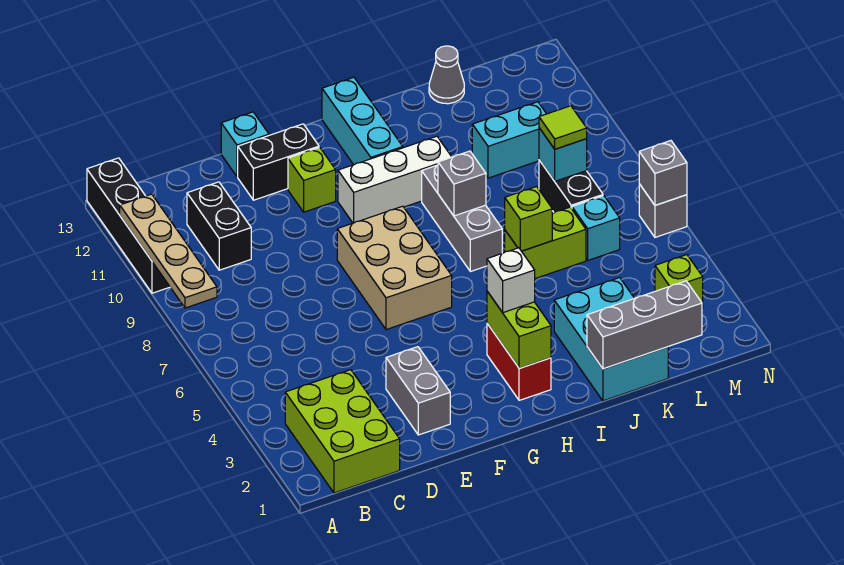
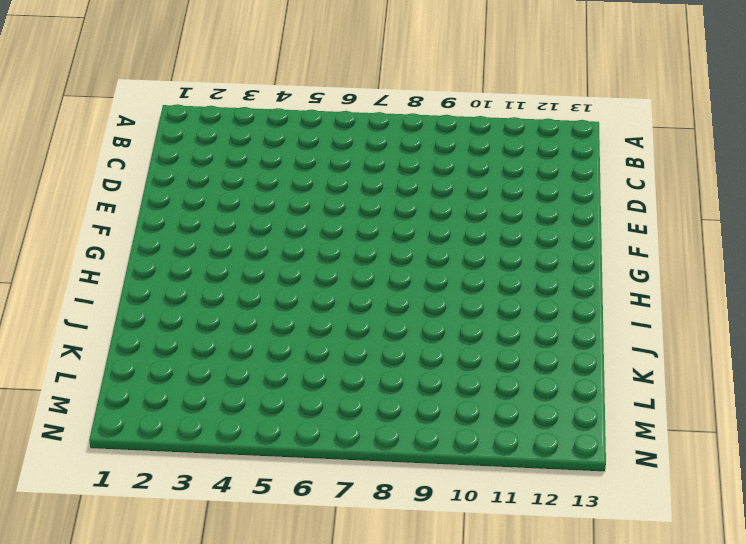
none -> black 1x4 brick [87,158,170,293]
none -> lime 2x3 brick [285,370,400,493]
none -> black 1x2 brick [187,182,251,270]

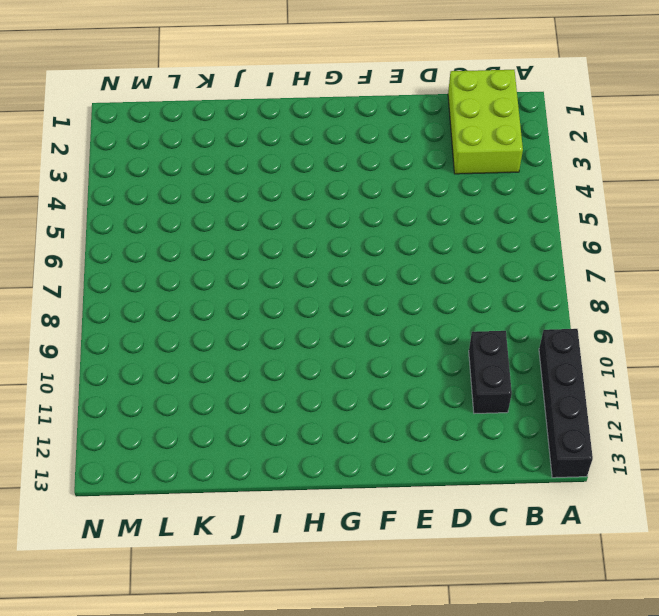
none -> grey 1x2 brick [386,347,450,435]
none -> black 1x2 brick [238,124,319,200]
none -> cyan 1x1 brick [221,112,269,177]

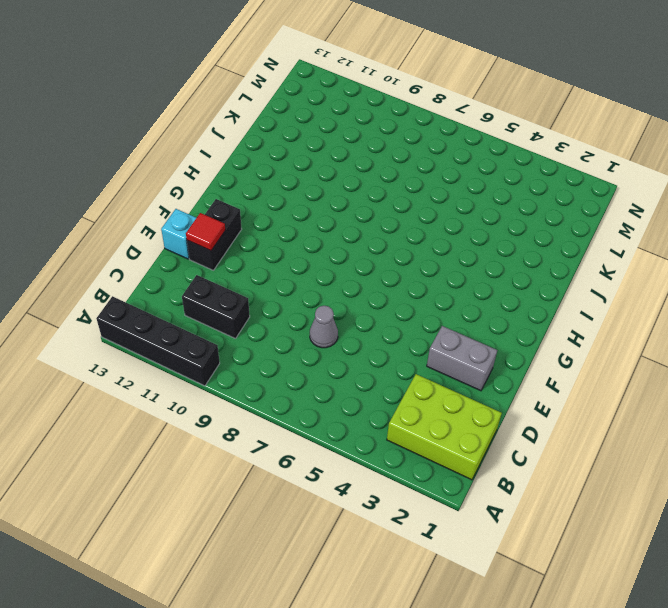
grey 1x1 cone [310,306,338,348] -> grey 1x1 cone moved to [429,46,464,104]
red 1x1 tile [186,213,225,251] -> none
none -> tan 2x3 brick [337,206,452,330]
none -> lime 1x1 brick [288,147,336,212]
none -> white 1x3 brick [338,136,452,223]

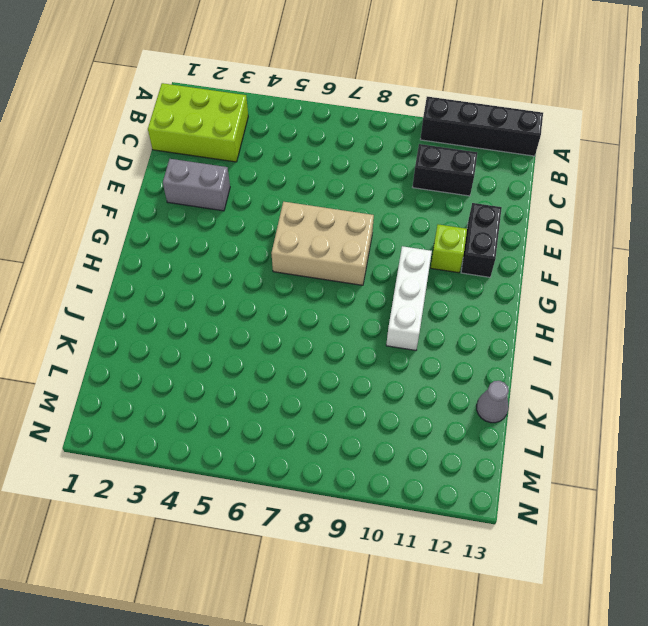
none -> cyan 1x1 brick [221,112,269,177]
none -> red 1x2 brick [487,324,551,400]
none -> cyan 1x3 brick [322,77,403,165]

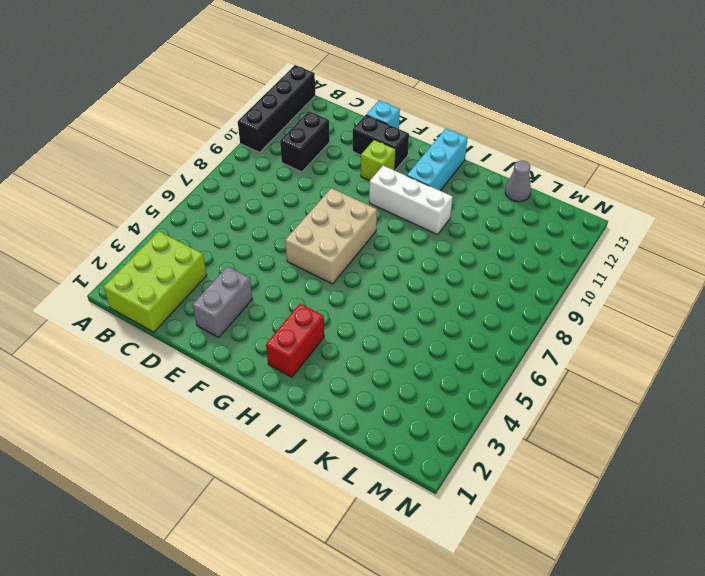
none -> grey 1x3 brick [422,165,502,272]
none -> cyan 2x3 brick [554,278,668,401]
none -> lime 1x2 brick [505,207,586,279]

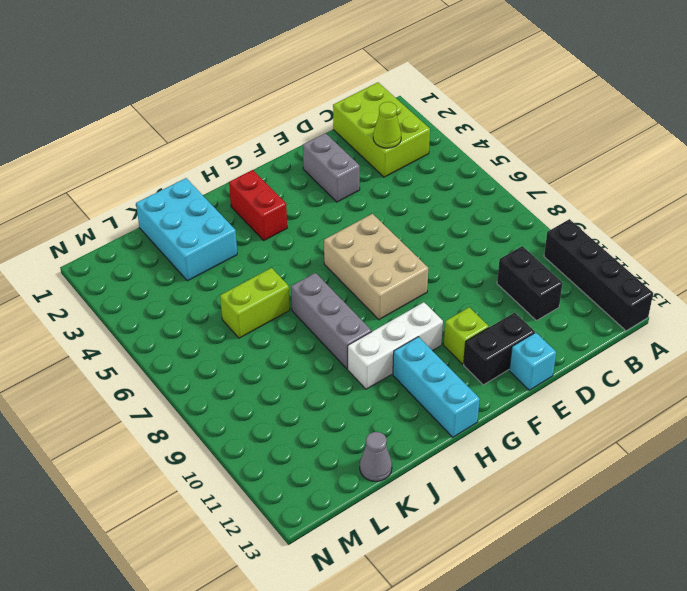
lime 1x1 cone [373,102,401,148] -> none
none -> cyan 1x2 brick [472,102,546,178]
none -> cyan 1x1 brick [572,196,620,260]
none -> black 1x2 brick [539,160,603,213]

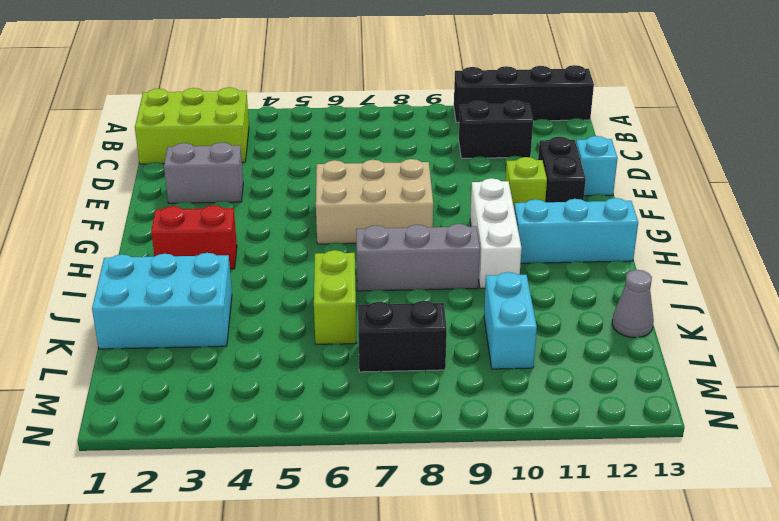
none -> cyan 1x1 brick [572,196,620,260]
none -> lime 1x1 brick [655,255,703,308]
none -> grey 1x1 brick [639,184,687,237]

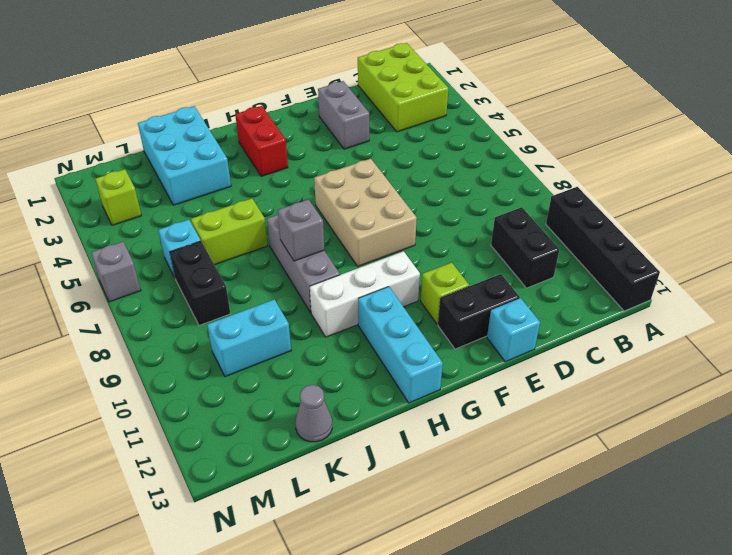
none -> tan 1x4 plate [120,194,217,308]
none -> lime 1x2 brick [487,291,551,368]
none -> grey 1x3 brick [587,281,702,369]

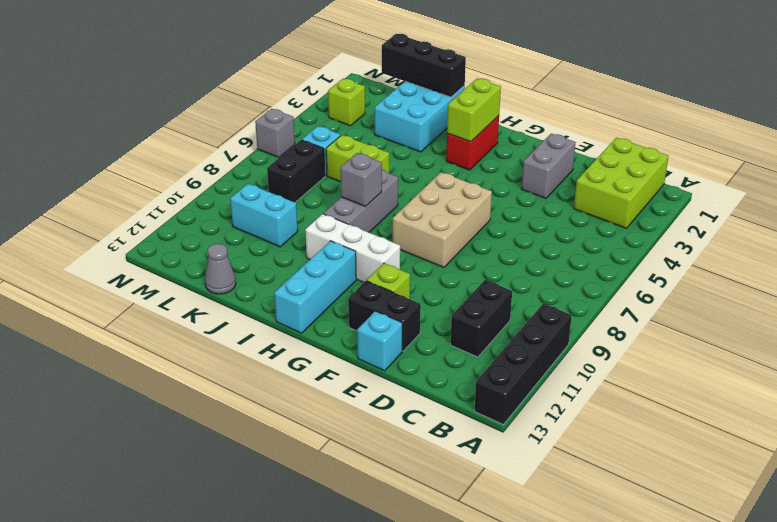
black 1x3 brick [382,34,466,97] -> grey 1x3 brick [587,281,702,369]
none -> tan 1x4 plate [120,194,217,308]
none -> lime 1x1 brick [505,187,552,251]
none -> cyan 1x1 brick [539,128,587,181]

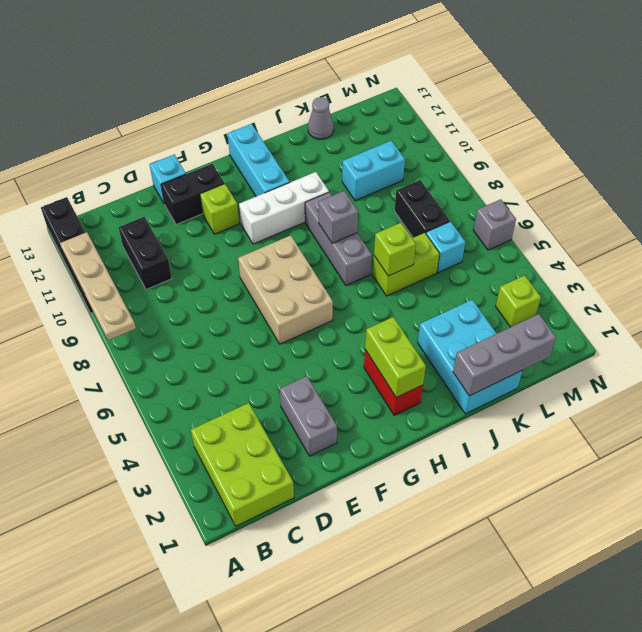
none -> cyan 1x1 brick [539,128,587,181]
none -> grey 1x1 brick [639,141,687,205]
none -> white 1x1 brick [487,248,535,313]

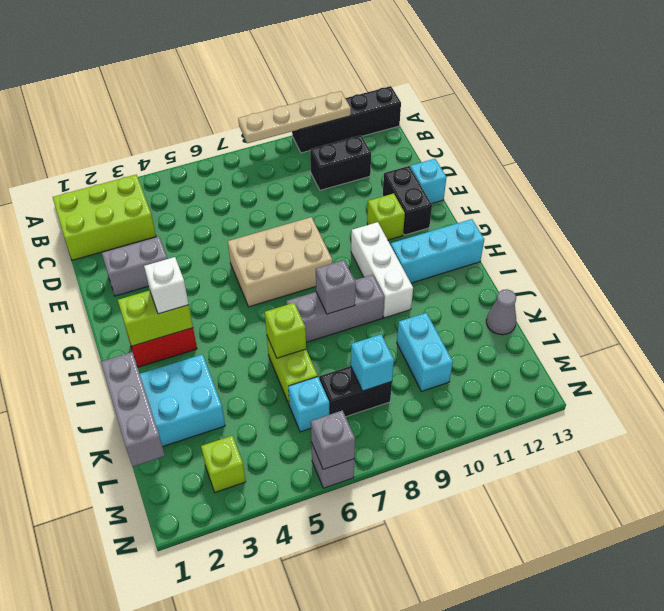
none -> lime 1x1 tile [539,106,587,149]

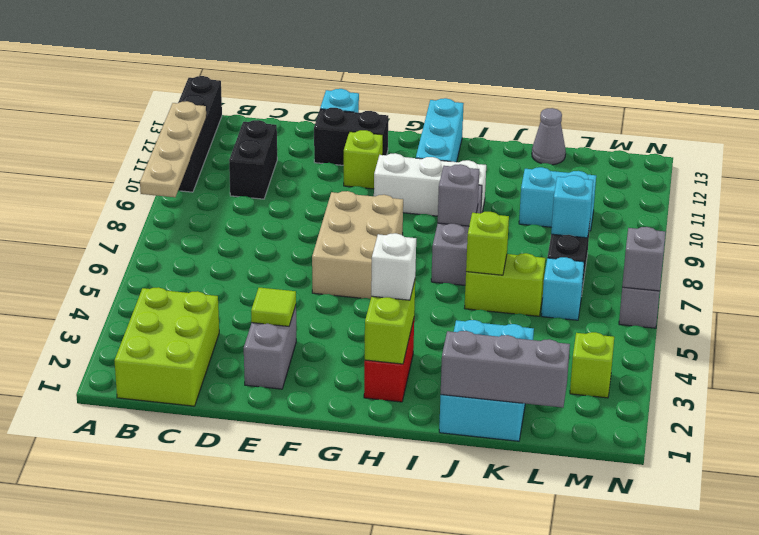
lime 1x1 tile [251,288,296,326] -> lime 1x1 tile moved to [539,106,587,149]

